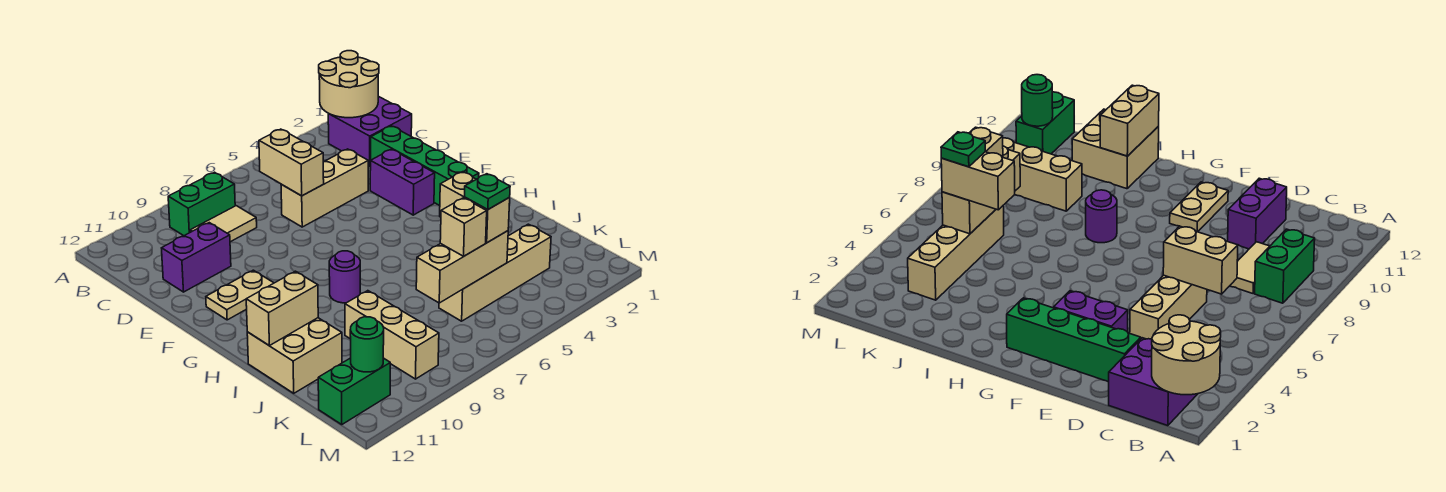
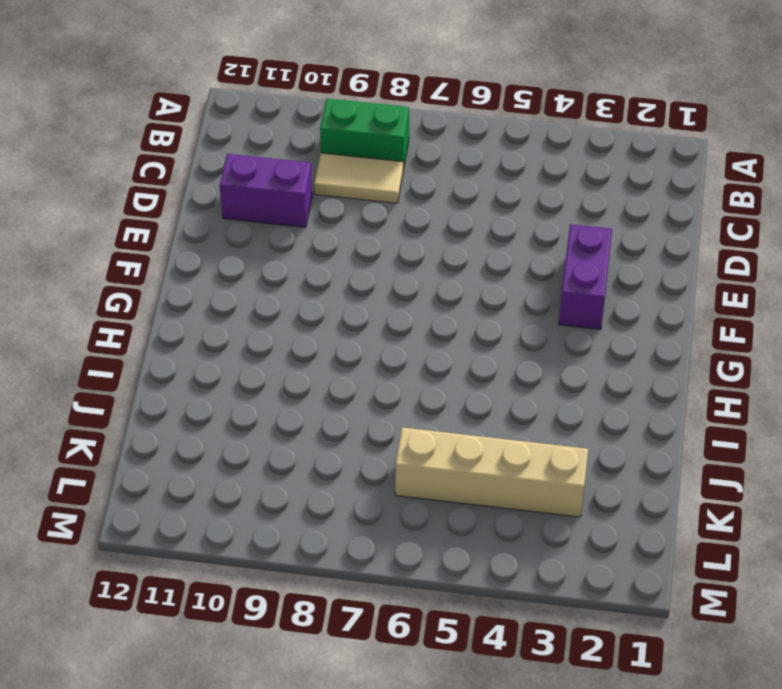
none -> purple 2x2 brick [328,96,412,166]
none -> green 1x4 brick [371,126,479,206]
none -> tan 1x3 brick [281,149,368,227]

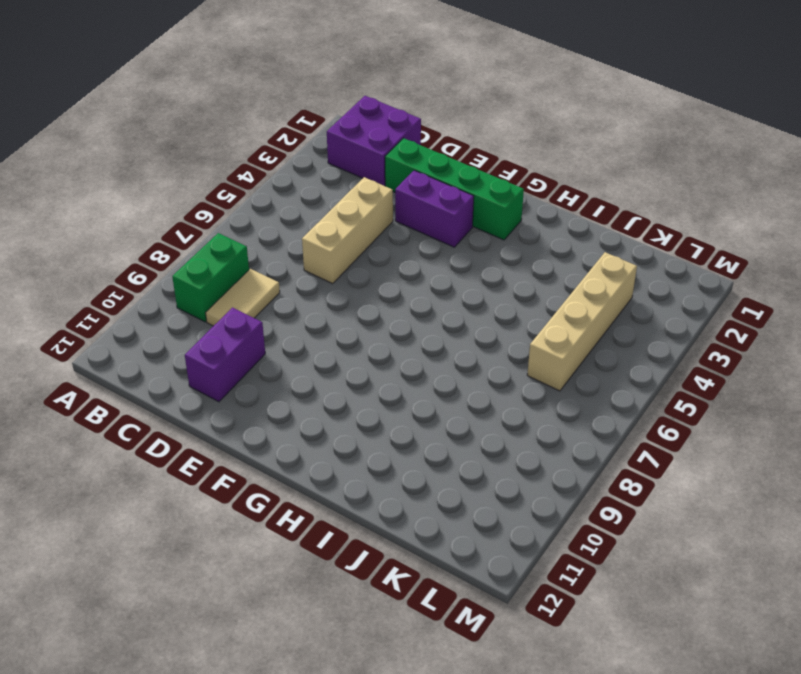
none -> tan 1x2 plate [206,270,274,320]
none -> purple 1x1 round brick [329,251,360,303]
none -> tan 2x2 brick [247,318,342,393]

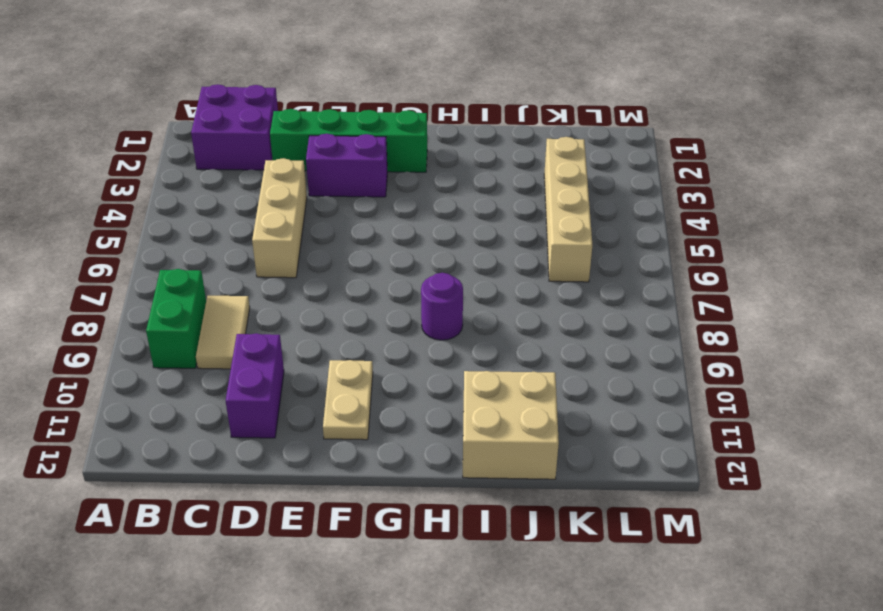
none -> tan 1x3 brick [345,291,439,379]
none -> green 1x2 brick [318,358,390,424]
none -> tan 2x2 round brick [319,51,379,118]

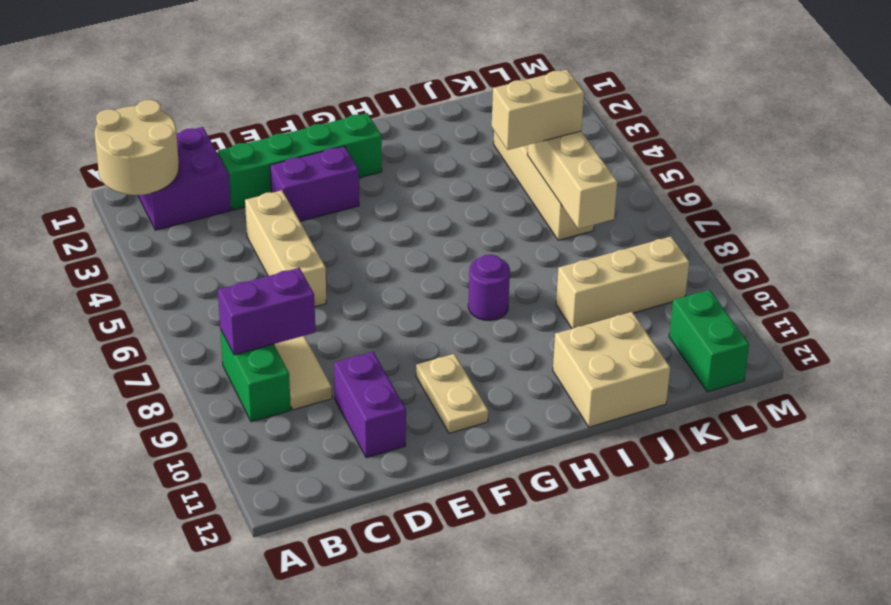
purple 1x2 brick [218,268,315,355] -> none
none -> tan 1x2 brick [259,129,324,196]
none -> tan 1x2 brick [246,271,318,346]
none -> green 1x1 round brick [350,317,384,372]

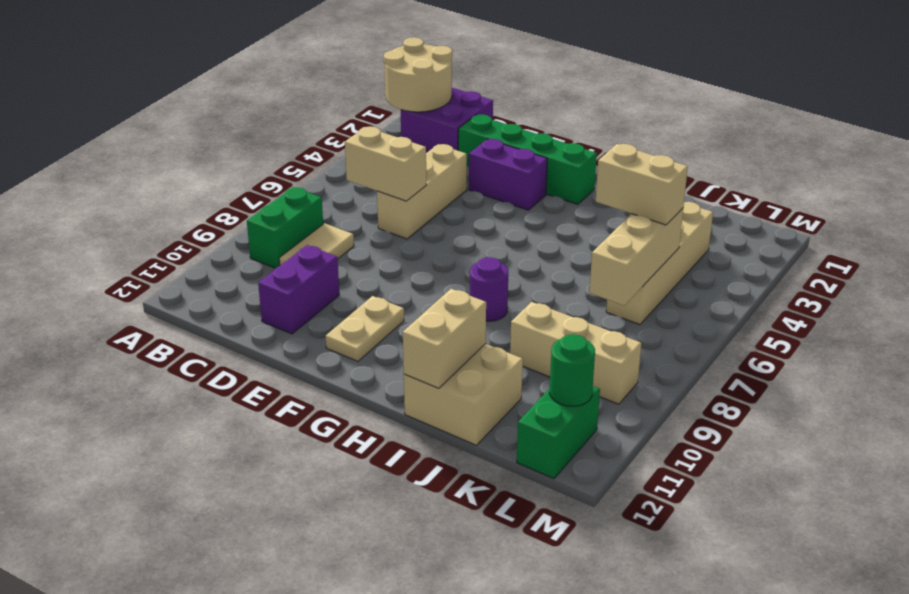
none -> tan 1x1 brick [440,198,487,256]
none -> green 1x1 plate [465,174,510,210]

